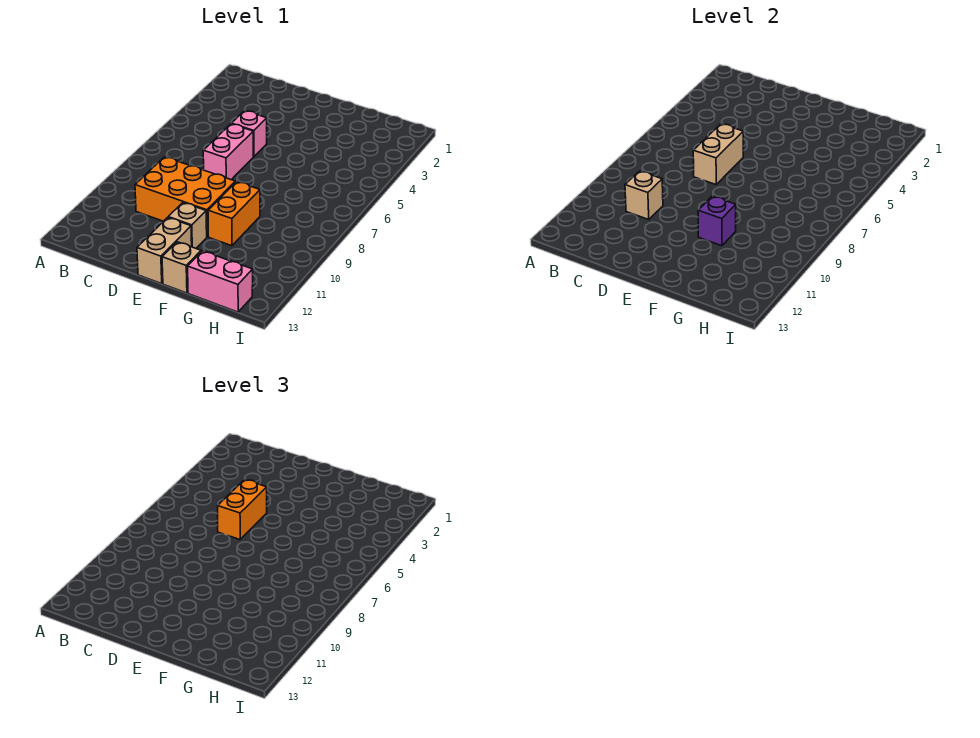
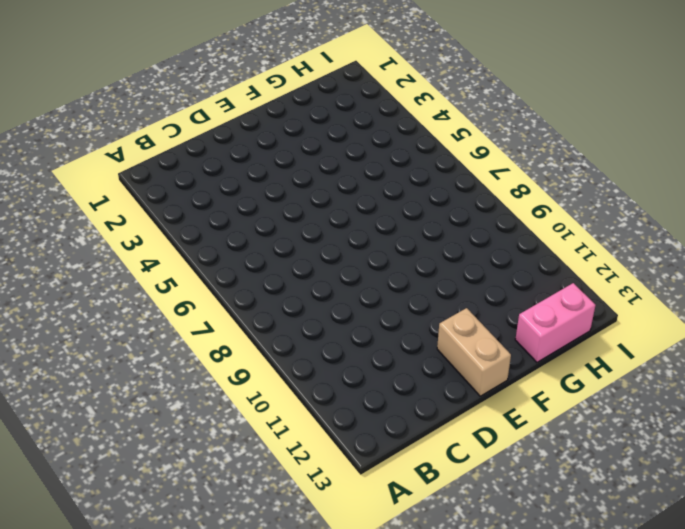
none -> orange 2x3 brick [135,157,235,237]
none -> pink 1x1 brick [231,111,267,157]
none -> pink 1x2 brick [203,124,253,180]

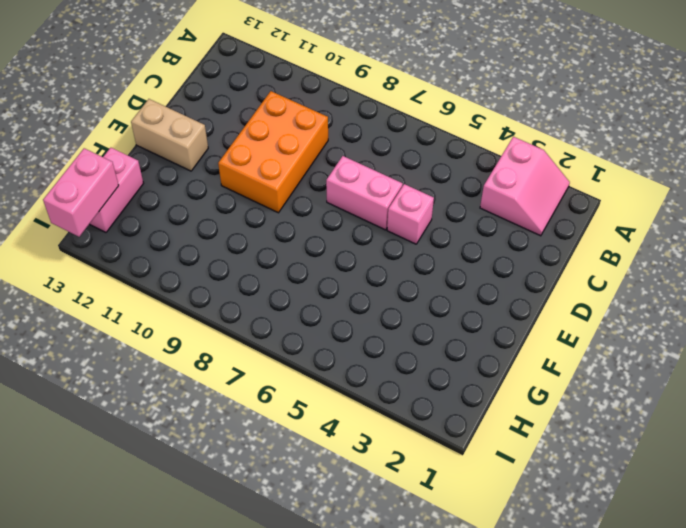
pink 2x2 slope [480,137,570,236] -> none
pink 1x2 brick [43,148,119,237] -> none
none -> tan 1x1 brick [168,203,207,248]
none -> orange 1x2 brick [208,182,260,246]
none -> tan 1x1 brick [162,242,201,293]

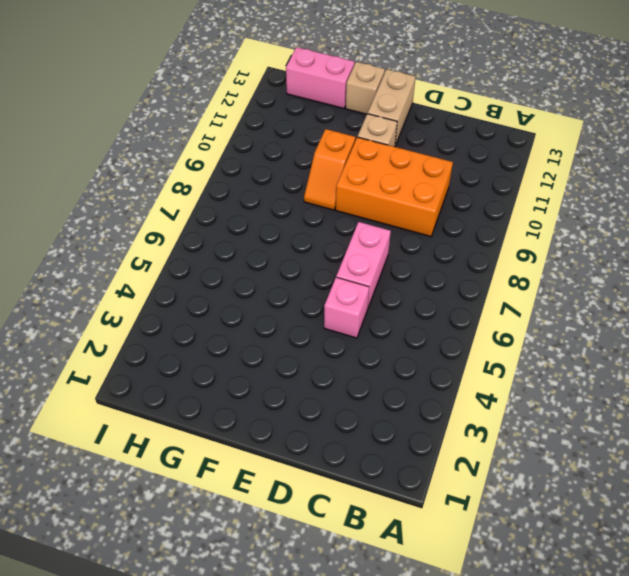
orange 1x2 slope [304,129,355,210] -> orange 1x2 brick [208,182,260,246]
none -> tan 1x1 brick [625,171,663,219]
none -> tan 1x2 brick [693,124,743,184]
none -> purple 1x1 brick [698,196,736,246]

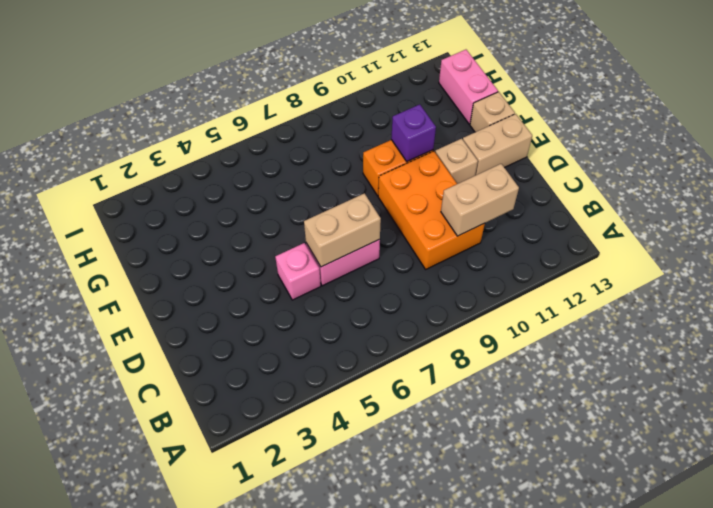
tan 1x2 brick [441,164,519,236] -> tan 1x1 brick [625,171,663,219]
none -> orange 1x2 brick [218,480,267,540]

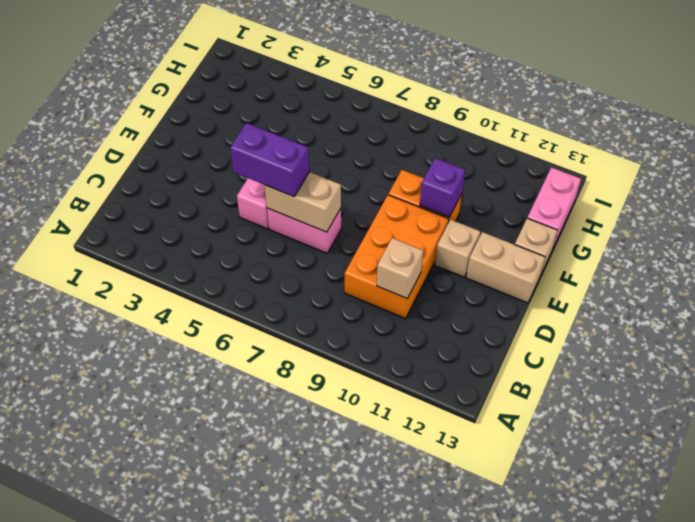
purple 1x2 brick [230,123,309,197] -> orange 1x2 brick [218,480,267,540]

